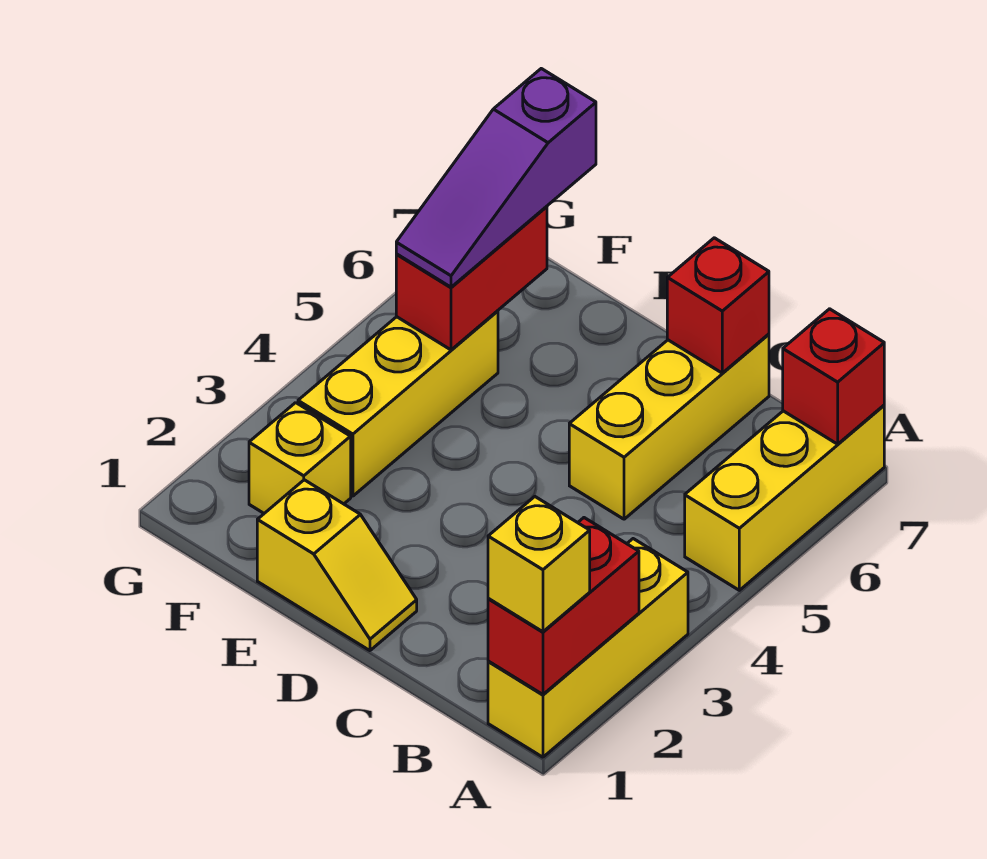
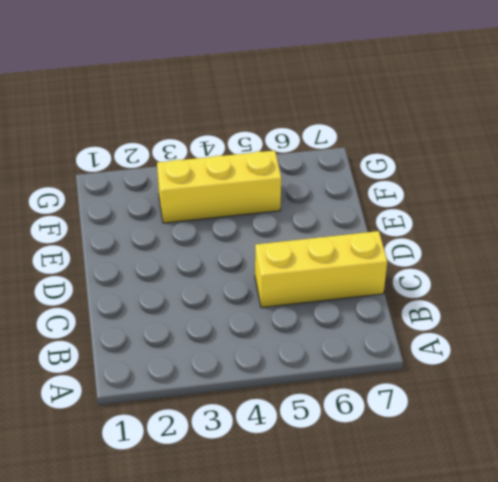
none -> yellow 1x3 brick [488,539,688,757]
none -> yellow 1x3 brick [685,405,884,590]
none -> yellow 1x2 slope [257,480,417,651]

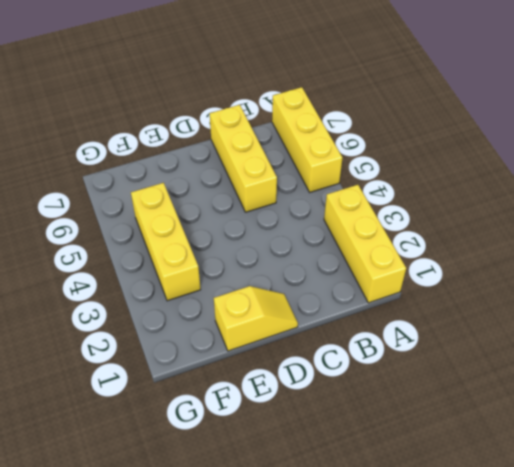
none -> yellow 1x1 brick [249,403,351,513]
none -> red 1x2 brick [488,518,639,694]
none -> red 1x1 brick [783,309,884,444]

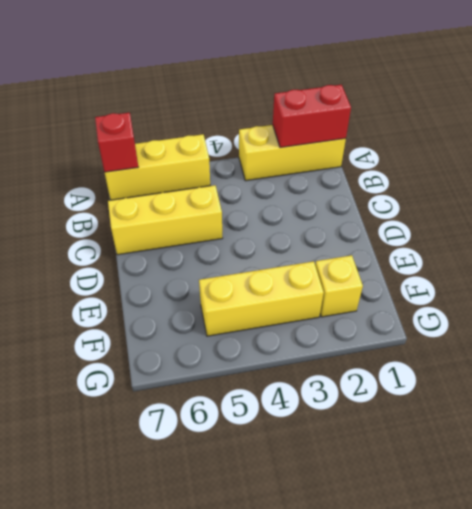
none -> yellow 1x2 slope [257,480,417,651]
none -> red 1x1 brick [667,238,769,373]
none -> red 1x2 brick [396,206,547,350]

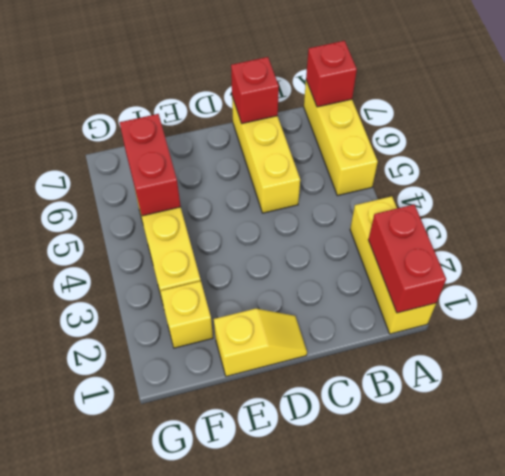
none -> yellow 1x1 brick [488,497,590,632]
none -> purple 1x3 slope [396,69,596,287]

